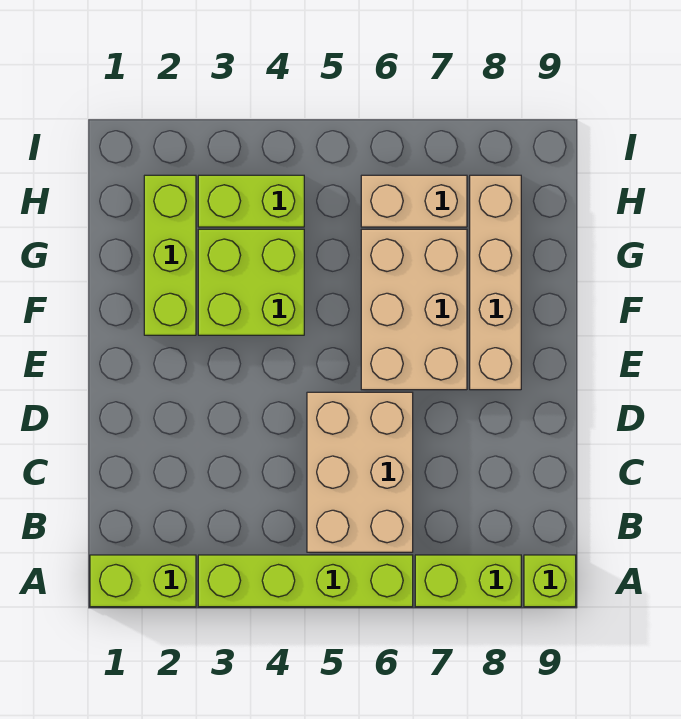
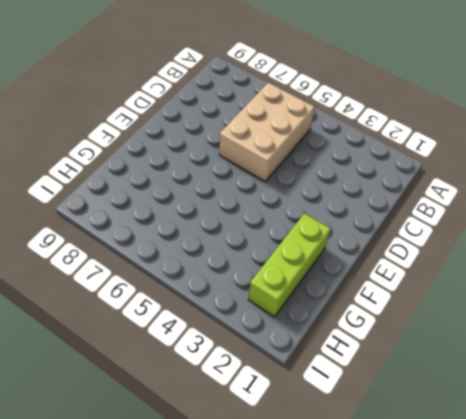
none -> lime 1x2 brick [90,555,196,607]
none -> lime 1x4 brick [198,555,413,607]

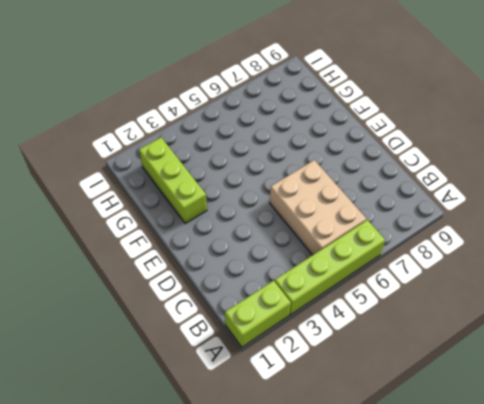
none -> lime 1x2 brick [415,555,521,607]
none -> lime 1x1 brick [524,555,576,607]

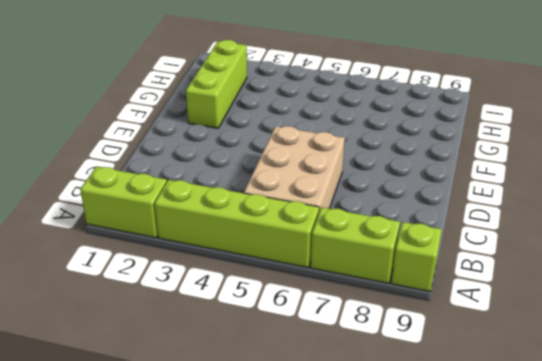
none -> tan 2x3 brick [361,229,467,390]
none -> tan 1x4 brick [470,175,521,390]

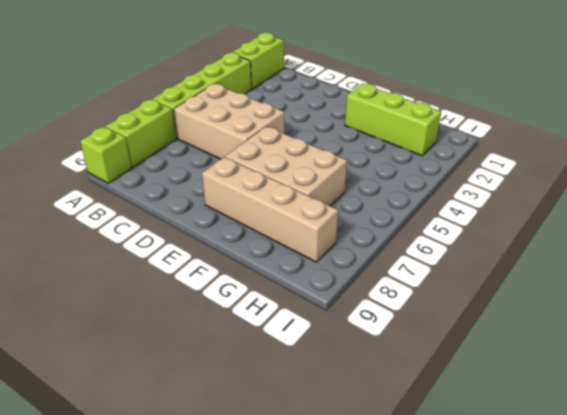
none -> lime 2x2 brick [198,229,304,335]
none -> lime 1x2 brick [198,175,304,227]

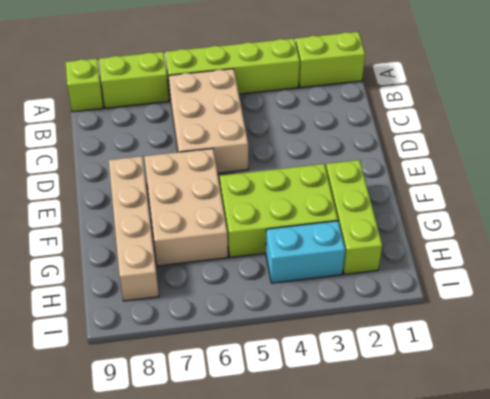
lime 2x3 brick [220,164,338,257] -> lime 2x2 brick [198,229,304,335]
cyan 1x2 brick [266,221,345,283] -> lime 1x2 brick [198,175,304,227]
none -> tan 1x2 brick [361,175,467,227]

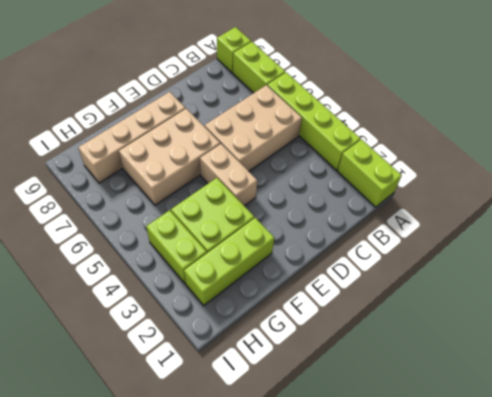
tan 1x2 brick [200,144,257,206] -> tan 1x2 brick moved to [361,175,467,227]

